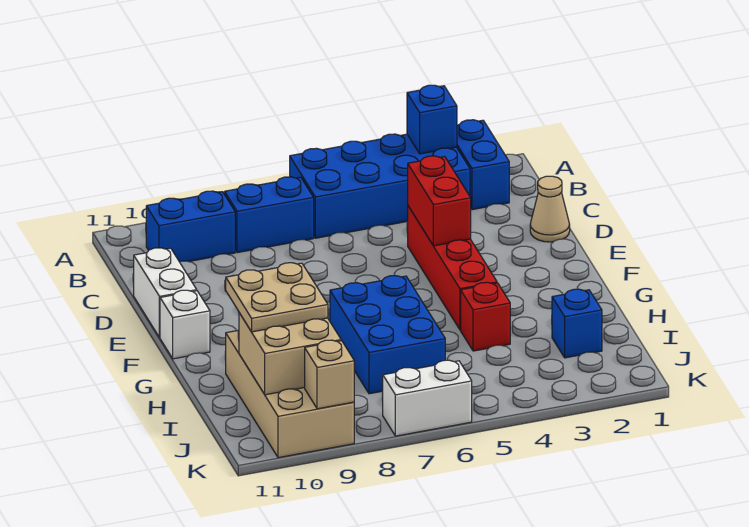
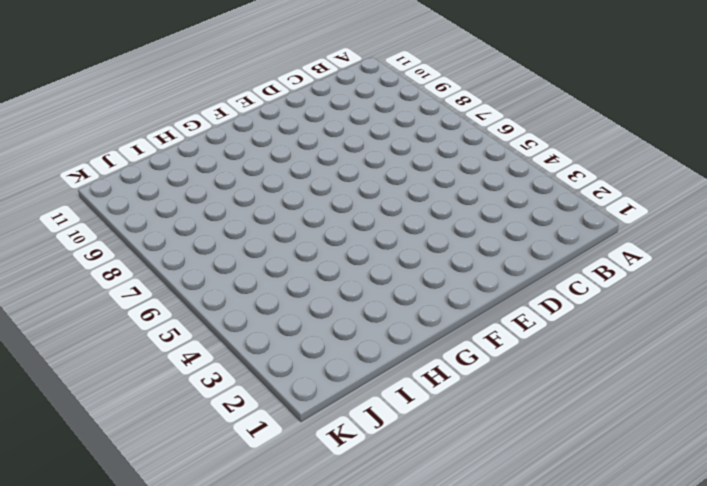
none -> blue 1x2 brick [457,120,509,210]
none -> blue 2x4 brick [290,134,470,238]
none -> blue 1x2 brick [225,177,314,253]

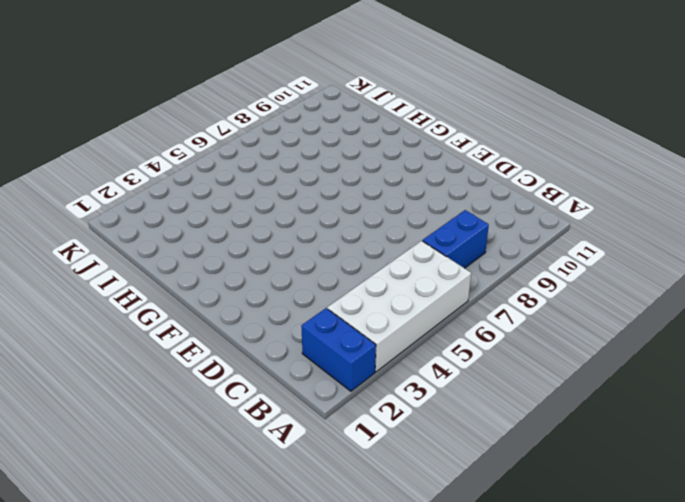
white 2x4 brick [327,241,471,372] -> blue 2x4 brick [290,134,470,238]
none -> blue 1x2 brick [146,191,235,262]
none -> tan 1x1 cone [530,176,570,242]
none -> red 1x4 brick [408,206,497,330]

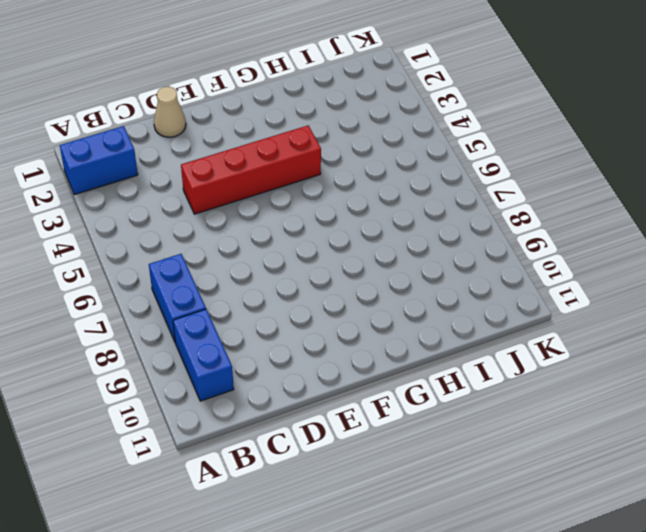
none -> blue 2x4 brick [290,134,470,238]
none -> white 1x2 brick [133,248,197,338]
none -> white 1x1 brick [160,290,210,359]

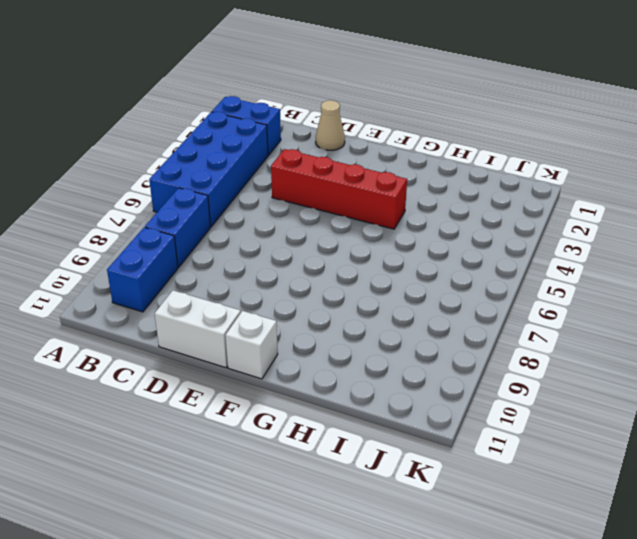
none -> blue 2x3 brick [330,275,445,394]
none -> red 1x1 brick [461,282,510,351]
none -> tan 2x4 brick [225,330,354,458]

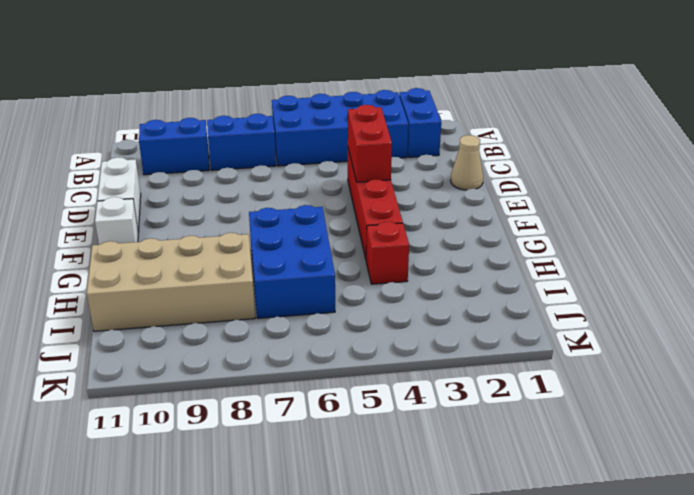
tan 2x4 brick [87,233,255,331] -> tan 2x4 brick turned to [225,330,354,458]
none -> blue 1x1 brick [552,289,602,358]
none -> white 1x2 brick [382,360,472,436]
none -> blue 1x1 brick [407,85,457,154]

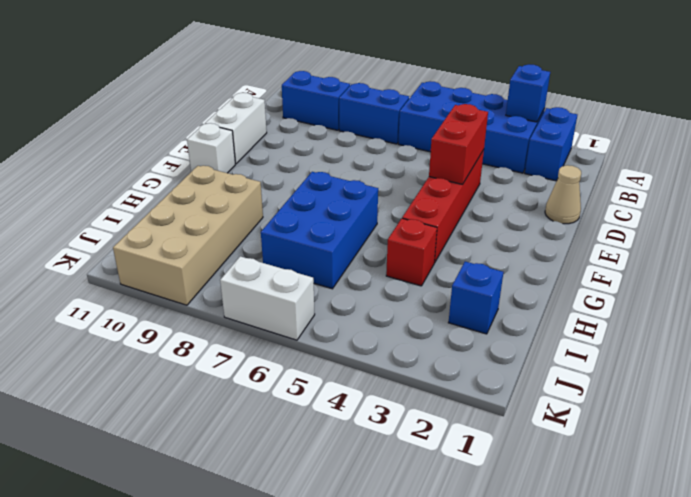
none -> tan 2x2 brick [239,313,341,395]
none -> tan 1x1 brick [305,340,354,409]
none -> tan 2x2 plate [226,263,328,332]

